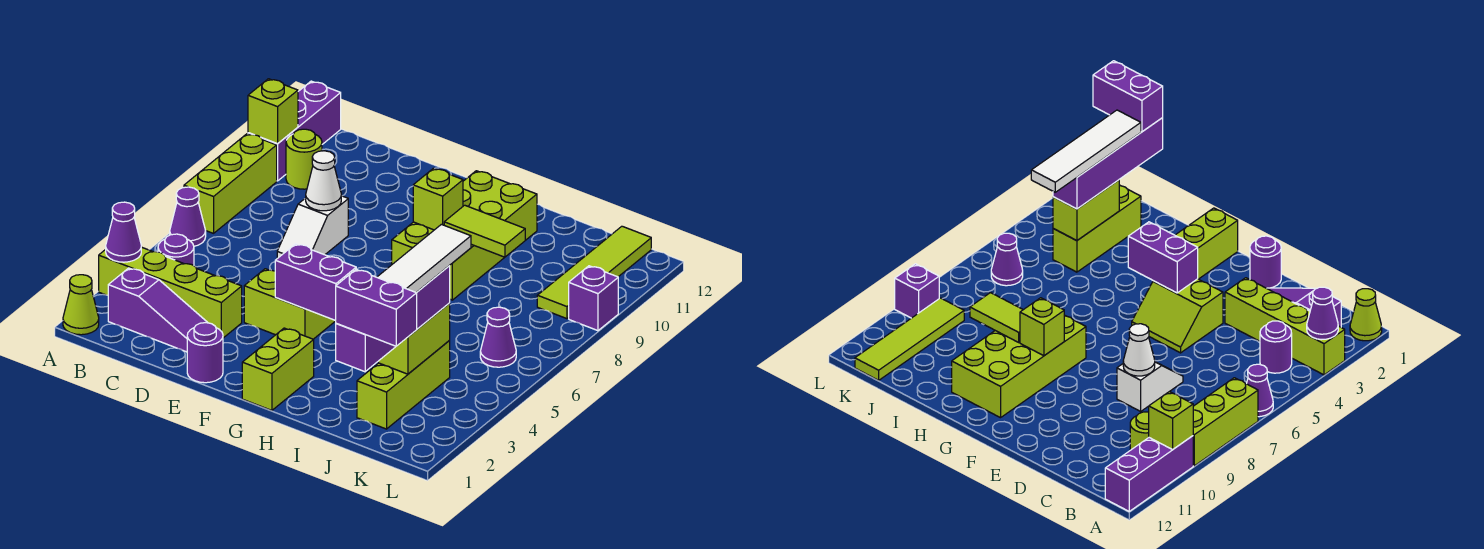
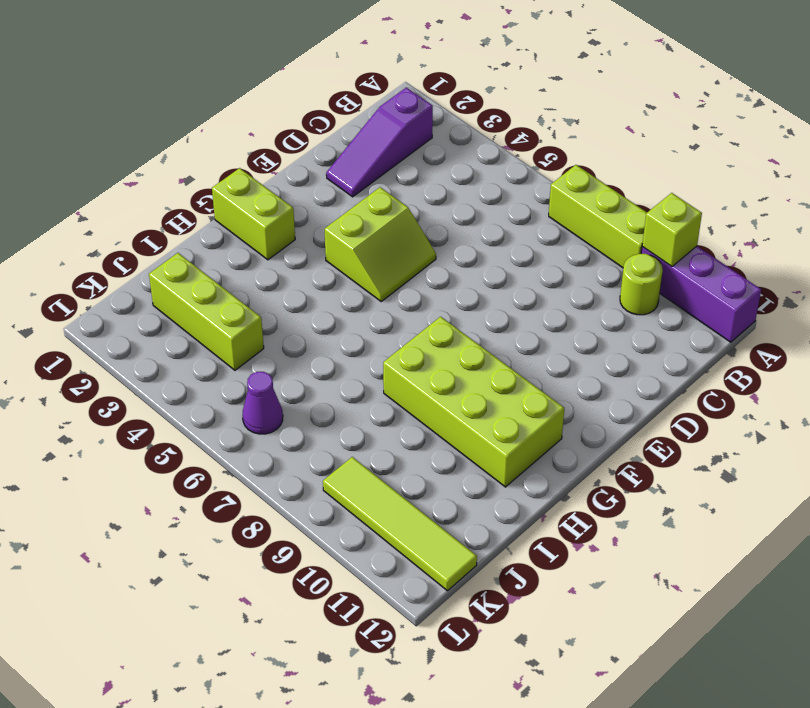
none -> lime 1x1 cone [63,275,99,335]
none -> lime 1x4 brick [99,247,242,338]
none -> purple 1x1 cone [170,187,206,246]

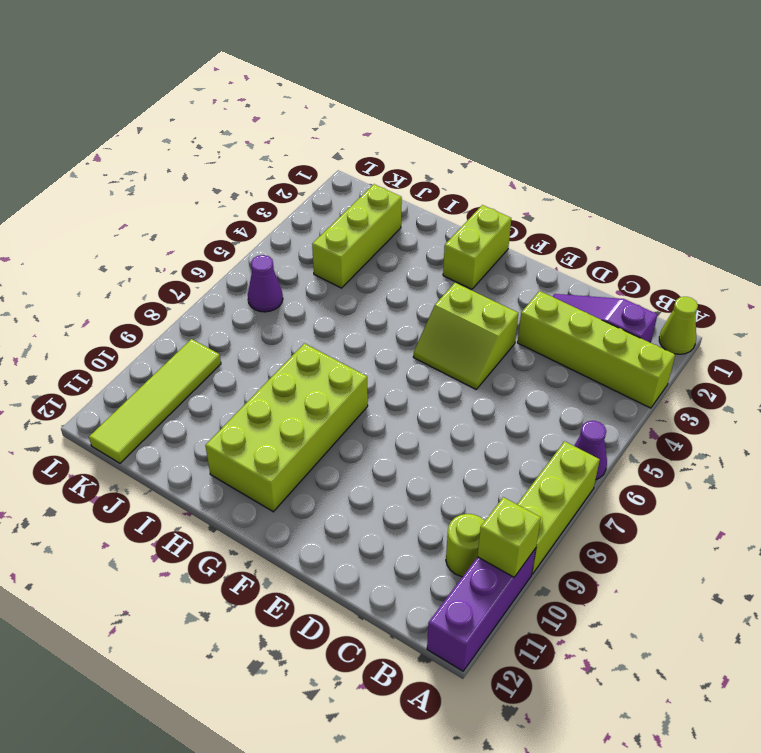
none -> purple 1x1 round brick [158,234,194,266]
none -> white 1x2 slope [277,196,348,258]
none -> purple 1x1 round brick [187,323,223,383]

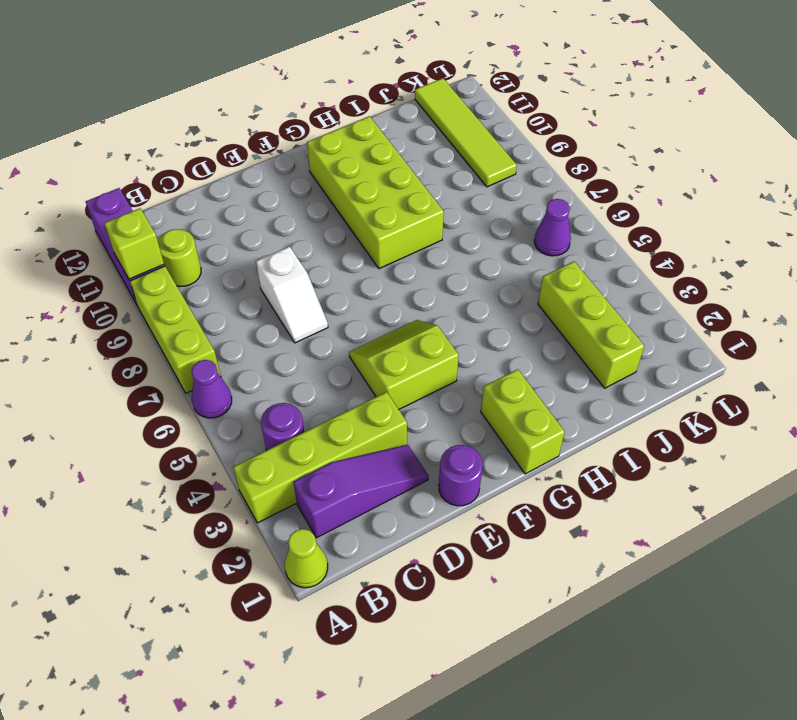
none -> purple 1x1 brick [569,266,618,331]
none -> purple 1x1 cone [106,202,141,262]
none -> white 1x1 cone [306,151,341,211]

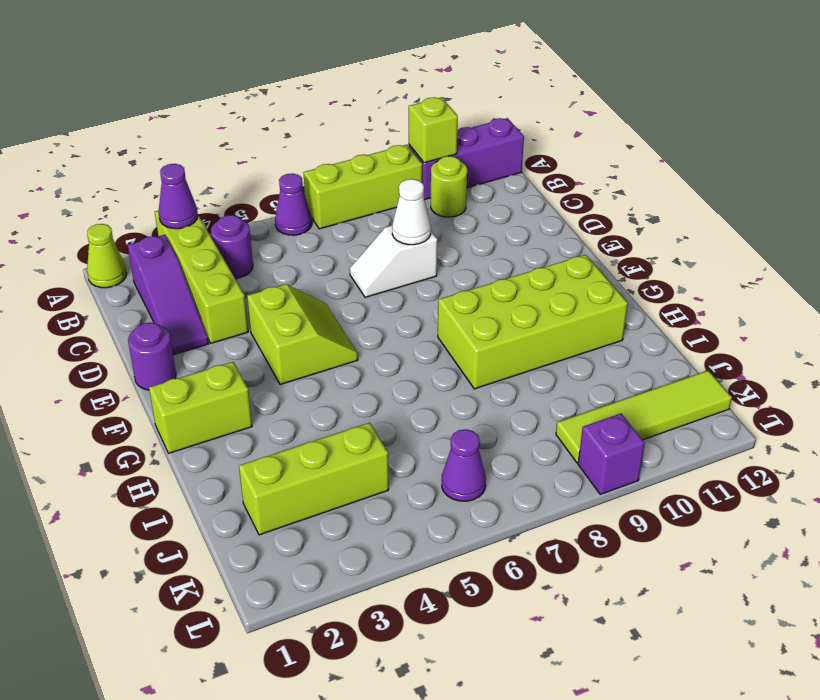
none -> purple 1x2 brick [275,244,356,321]
none -> lime 1x1 brick [413,168,463,230]
none -> lime 1x2 tile [444,205,525,257]

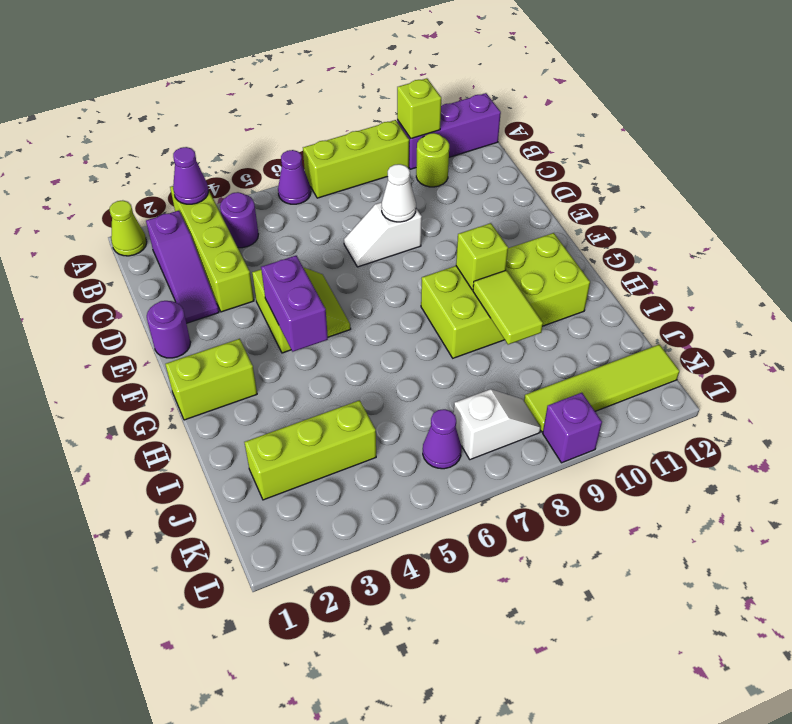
white 1x2 slope [454,389,541,460] -> none
none -> lime 1x2 brick [378,303,450,374]
none -> purple 1x4 brick [336,266,450,372]
none -> purple 1x2 brick [336,270,417,346]

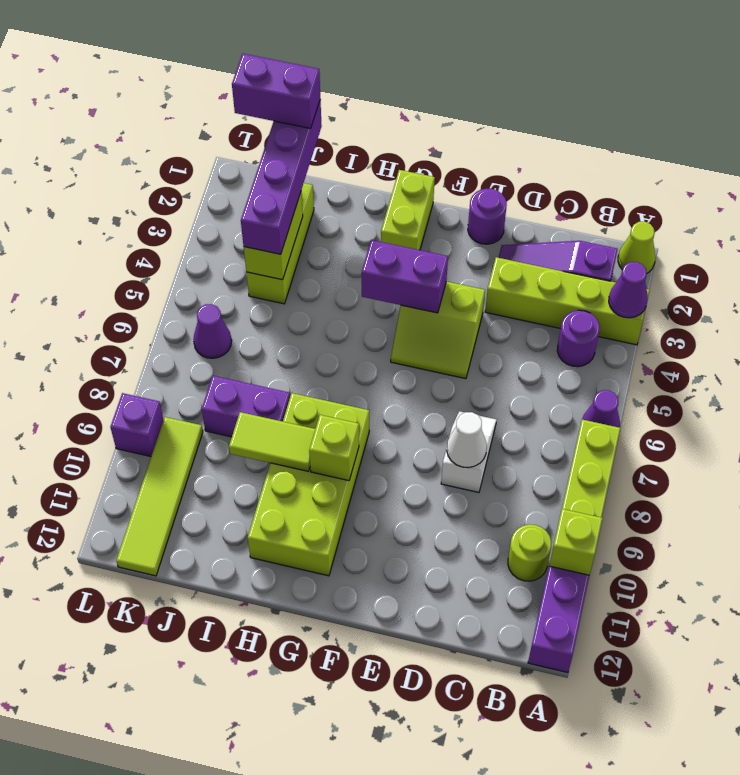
purple 1x2 brick [202,376,290,437] -> none
none -> white 1x4 tile [377,224,471,293]

